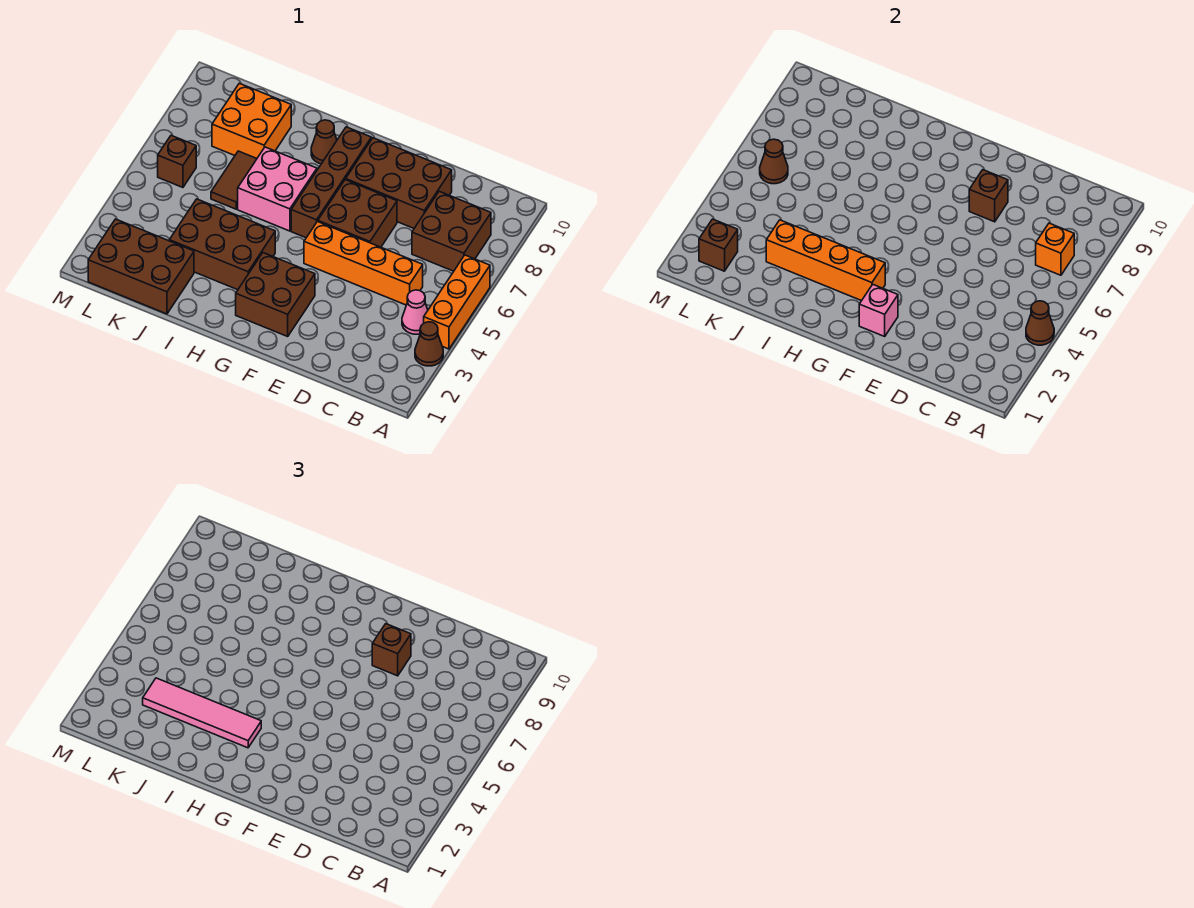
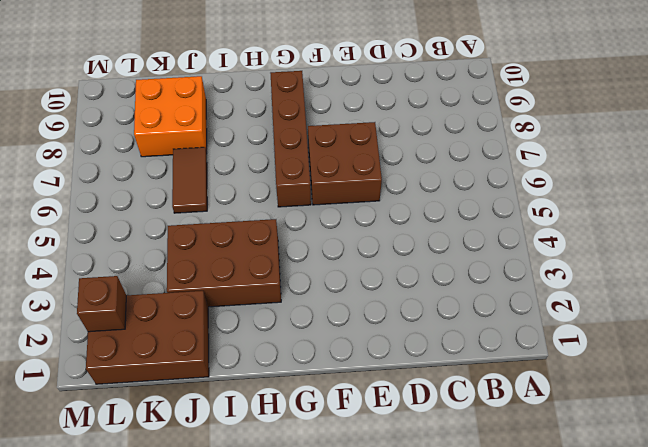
none -> brown 1x1 cone [415,322,443,366]
none -> orange 1x3 brick [424,255,490,349]
none -> pink 1x1 cone [402,290,428,334]

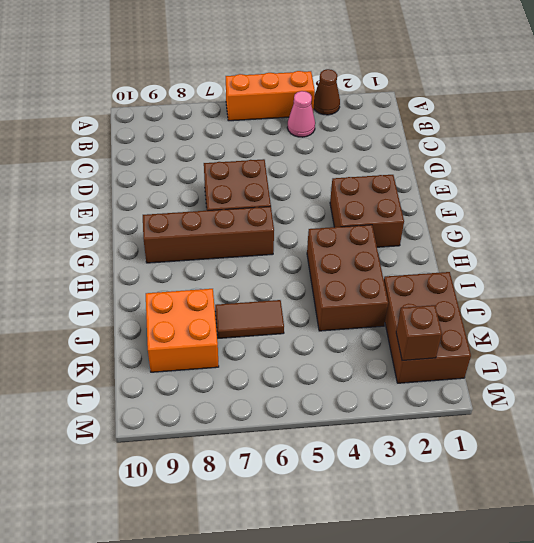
none -> brown 2x2 brick [412,191,491,271]
none -> orange 1x4 brick [304,222,423,305]
none -> brown 2x3 brick [346,138,452,228]

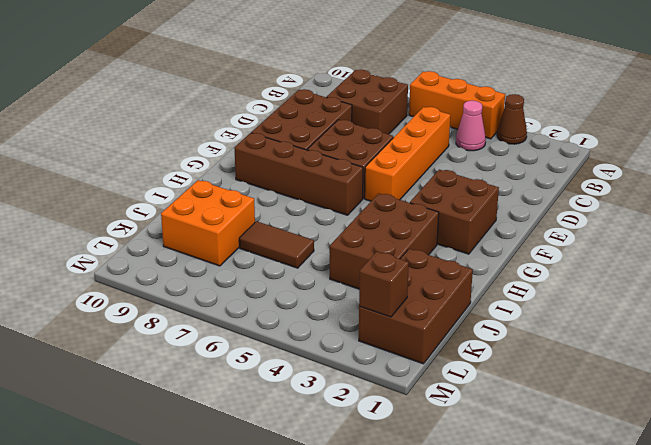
none -> pink 2x2 brick [238,147,317,231]
none -> brown 1x1 cone [311,120,337,164]
none -> brown 1x1 brick [158,135,196,187]

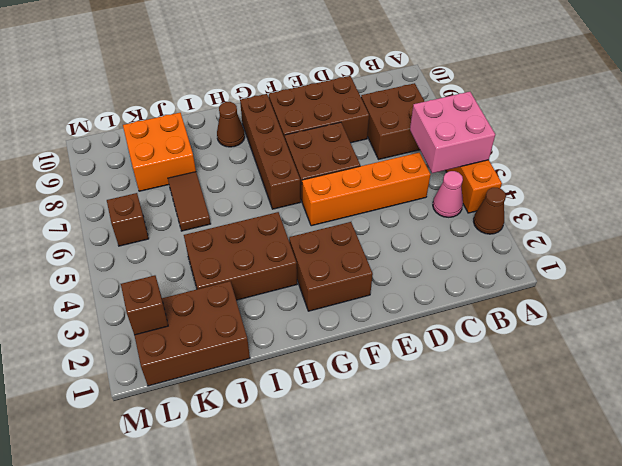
pink 2x2 brick [410,92,495,173] -> pink 2x2 brick moved to [238,147,317,231]
none -> brown 1x1 cone [1026,301,1054,345]
none -> orange 1x1 brick [1036,223,1074,275]
none -> brown 1x1 brick [969,170,1008,222]

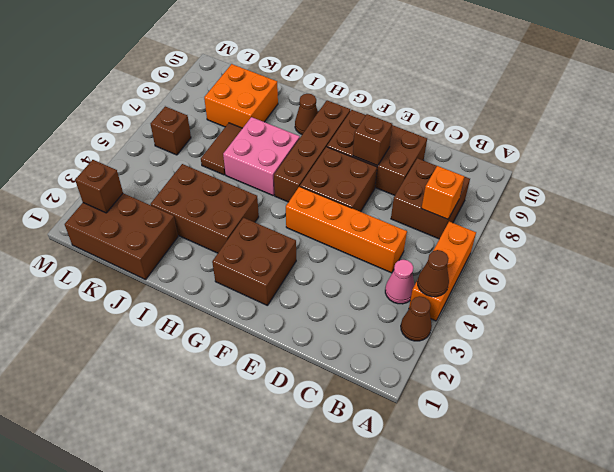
none -> pink 1x1 brick [859,285,898,336]
none -> orange 1x4 brick [766,220,885,301]
none -> brown 1x1 cone [760,139,788,184]

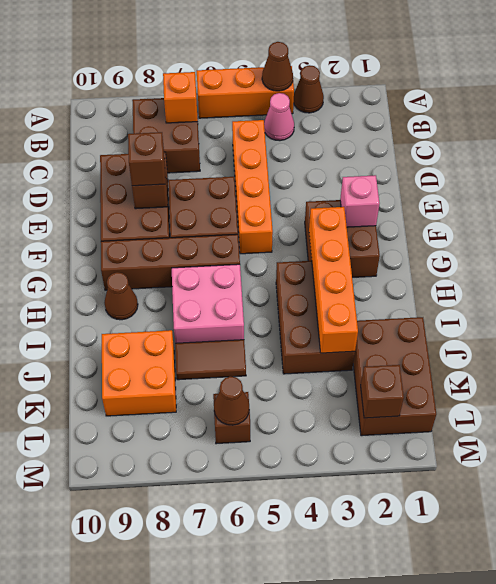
none -> pink 1x4 tile [143,678,261,748]

